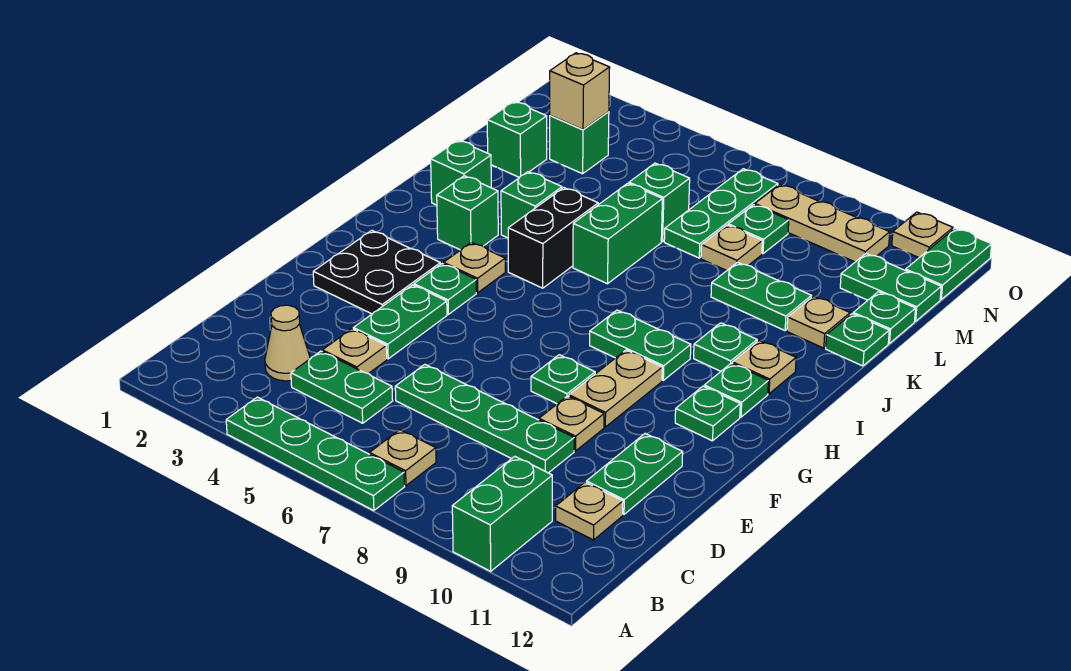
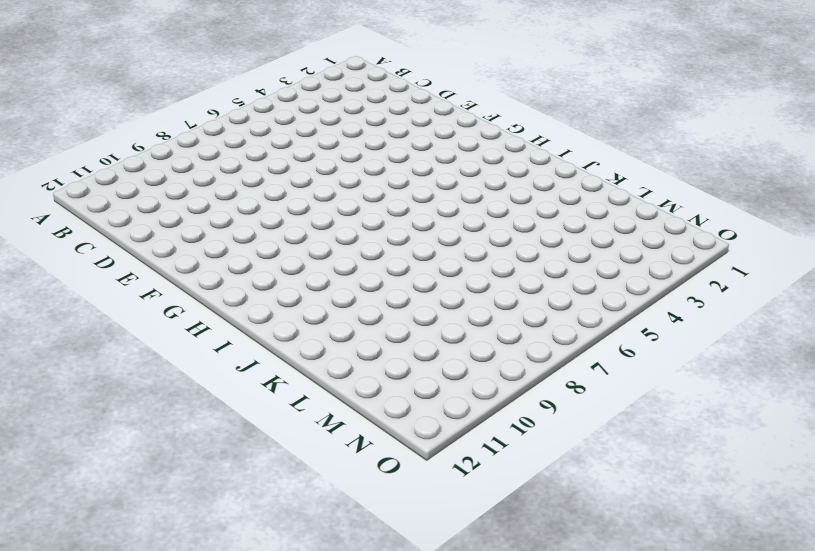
none -> green 1x4 plate [226,397,405,511]
none -> green 1x2 brick [452,456,552,571]
none -> tan 1x1 plate [370,430,436,486]
none -> tan 1x1 cone [265,305,310,381]

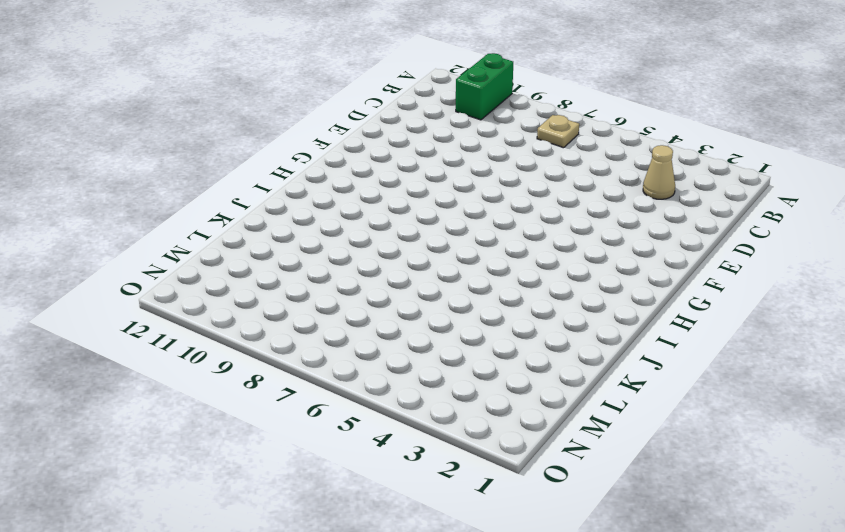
none -> green 1x4 plate [226,397,405,511]
none -> green 1x2 plate [291,351,393,423]
none -> tan 1x1 plate [556,482,623,540]
none -> tan 1x1 plate [322,329,387,374]

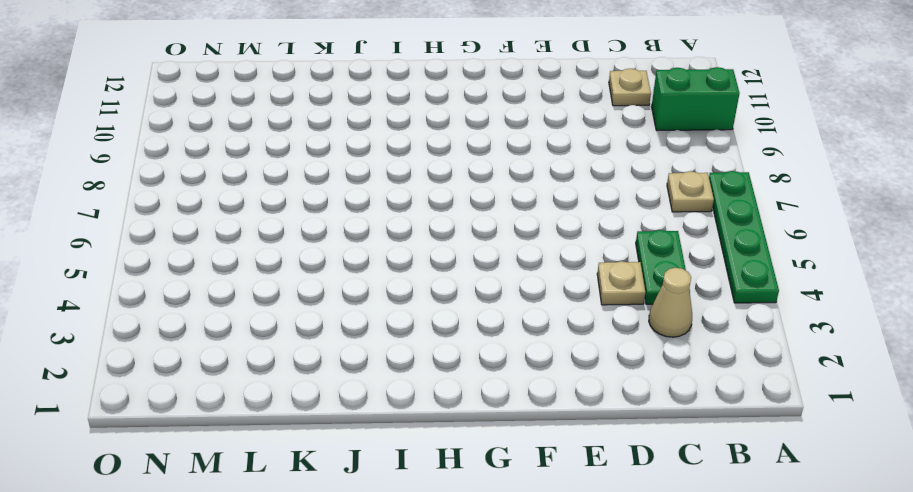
none -> green 1x4 plate [395,364,574,473]
none -> green 1x2 plate [586,434,683,514]
none -> green 1x2 plate [353,285,447,359]
none -> tan 1x1 plate [539,396,604,451]

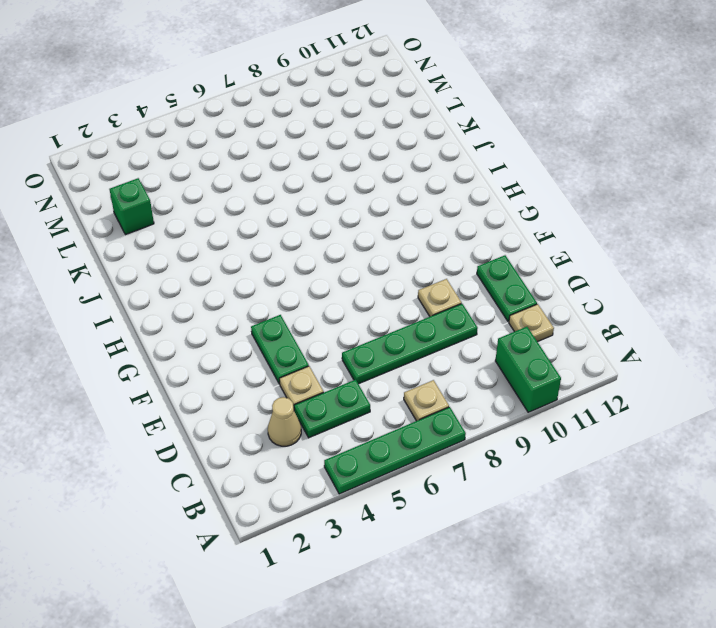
none -> black 2x2 plate [313,230,440,314]
none -> green 1x1 plate [531,355,595,404]
none -> tan 1x2 plate [569,350,662,427]
none -> green 1x1 plate [414,264,476,314]

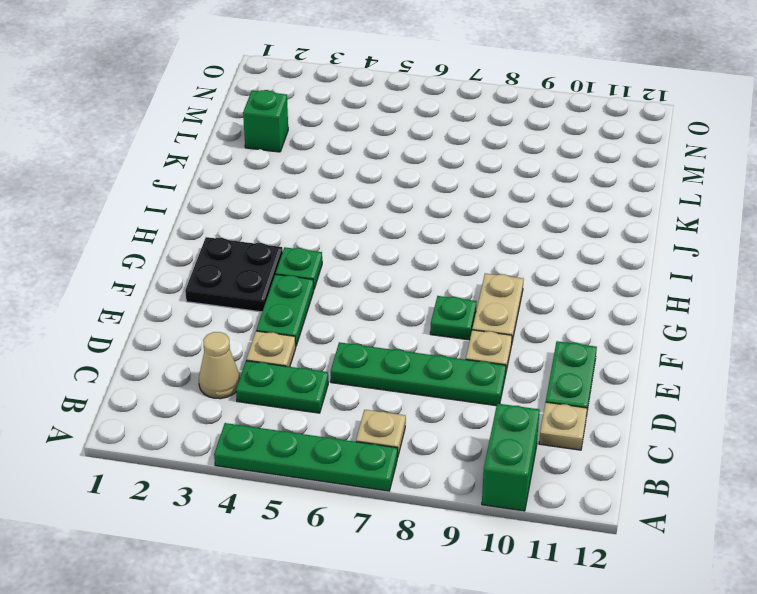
none -> green 1x1 plate [675,386,740,441]
none -> tan 1x1 plate [444,242,505,293]
none -> green 1x2 plate [590,310,691,380]
none -> green 1x1 plate [704,363,768,417]

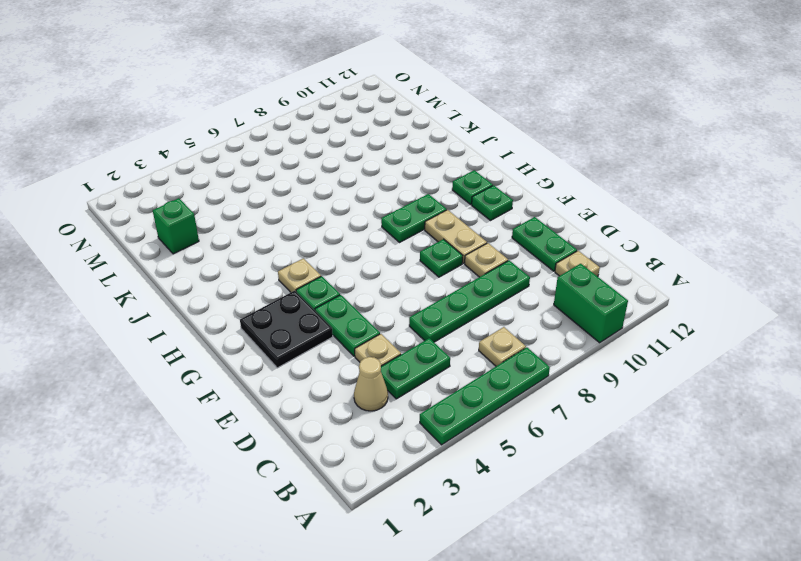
none -> green 1x1 brick [437,176,498,250]
none -> black 1x2 brick [508,188,598,288]
none -> green 1x1 plate [694,323,757,371]
none -> tan 1x1 plate [733,341,796,394]

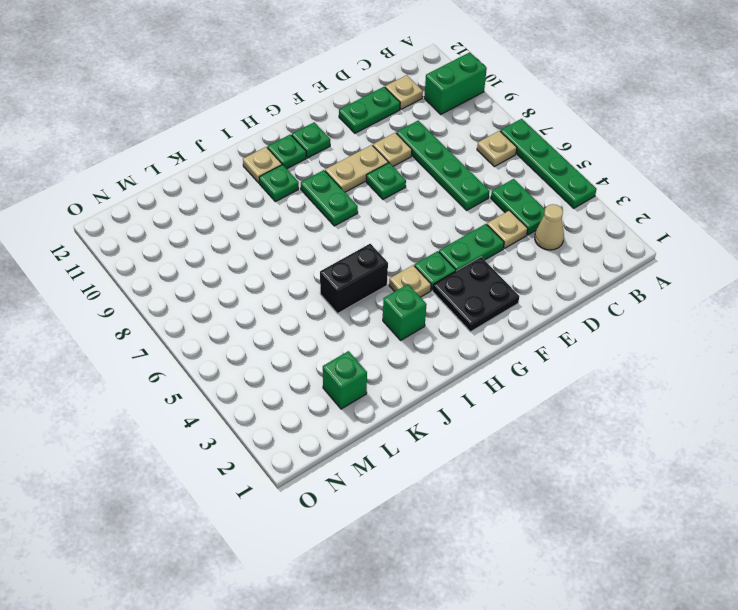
none -> green 1x1 brick [431,140,491,205]
none -> green 1x1 brick [501,172,562,238]
none -> green 1x2 brick [573,183,662,284]
none -> green 1x2 plate [711,262,811,331]

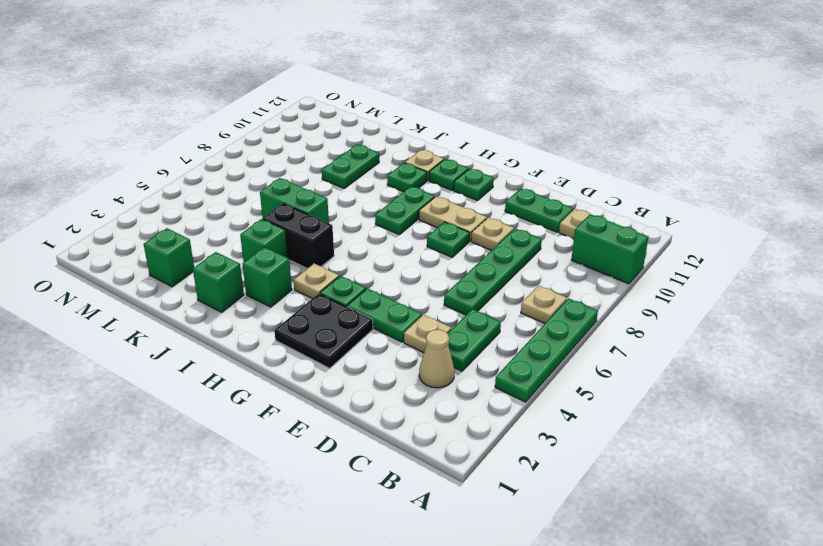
none -> tan 1x1 plate [787,296,850,348]
none -> green 1x1 plate [826,314,889,366]
none -> green 1x1 brick [629,163,690,242]
none -> green 1x3 plate [664,169,778,258]

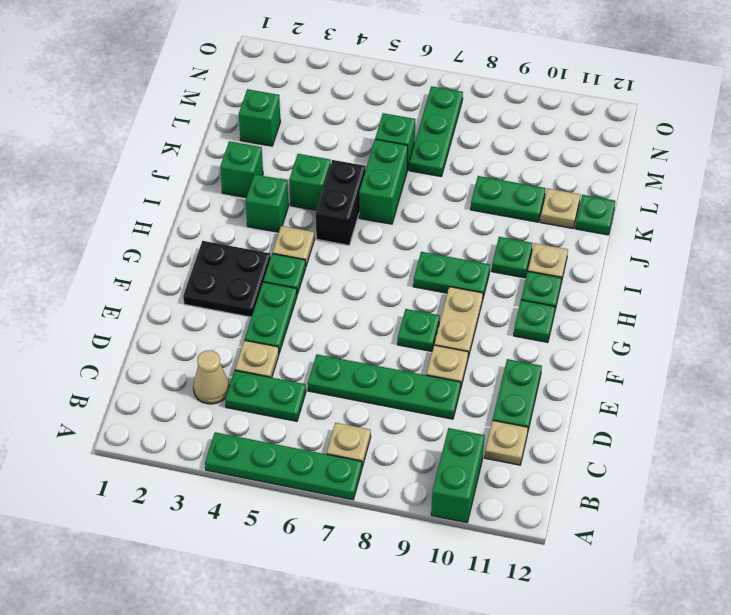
none -> tan 1x1 plate [701,225,762,270]
none -> green 1x1 plate [853,292,916,344]
none -> green 1x1 brick [550,112,609,174]
none -> green 1x1 plate [728,205,789,254]

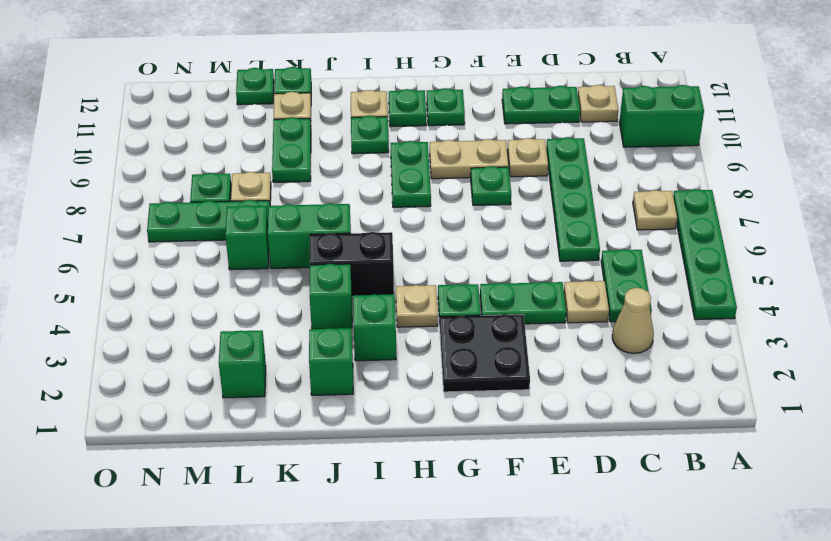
none -> green 1x1 brick [550,112,609,174]
none -> green 1x2 plate [840,254,941,321]
none -> tan 1x3 plate [755,184,890,262]
none -> green 1x2 plate [905,228,992,299]

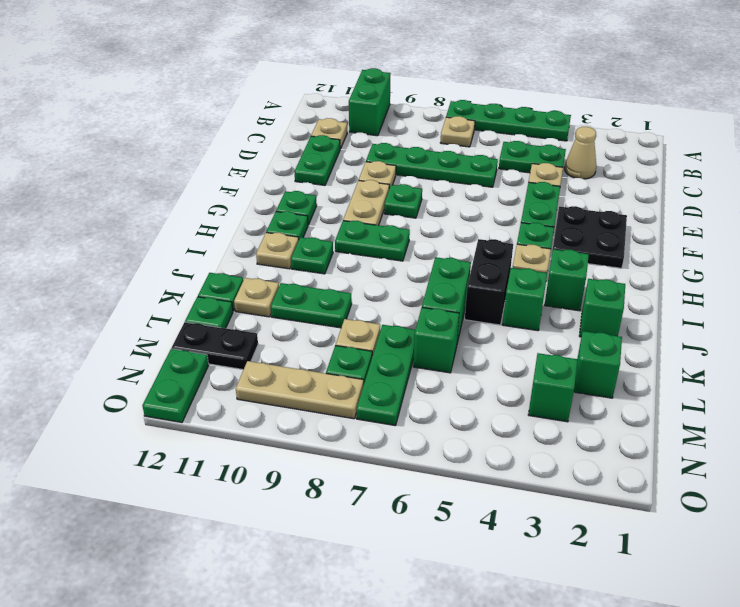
black 1x2 plate [172,322,258,370] -> green 1x2 plate [840,254,941,321]
none -> tan 1x1 plate [892,212,953,258]
none -> tan 1x1 brick [550,53,610,129]

